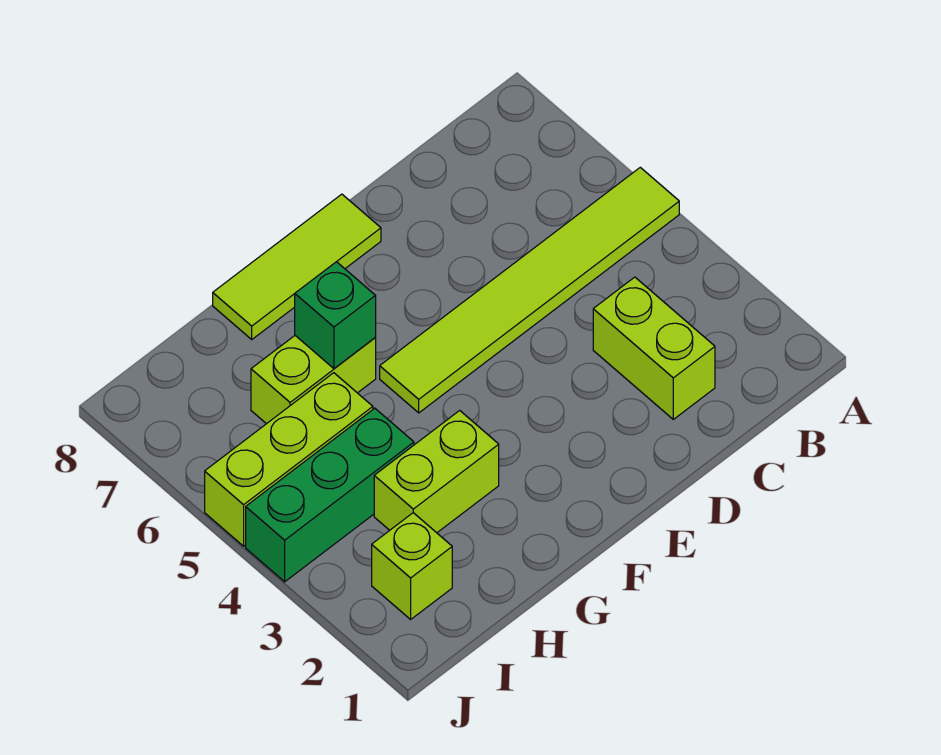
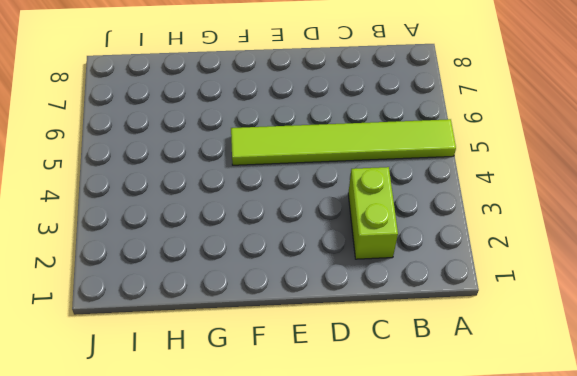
none -> lime 1x3 tile [213,194,381,339]
none -> lime 1x2 brick [374,410,499,533]

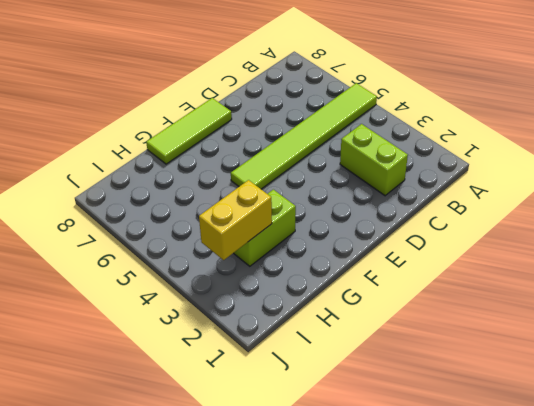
yellow 1x2 brick [199,180,272,260] -> none
none -> lime 1x2 brick [251,336,376,424]
none -> green 1x3 brick [246,408,414,582]

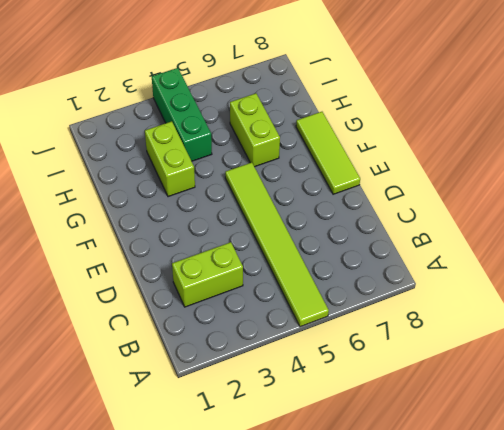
none -> lime 1x3 brick [205,373,373,546]
none -> lime 1x1 brick [372,513,452,619]

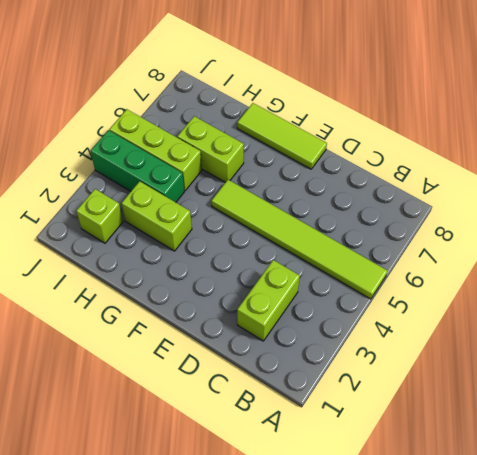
none -> green 1x1 brick [295,262,376,369]

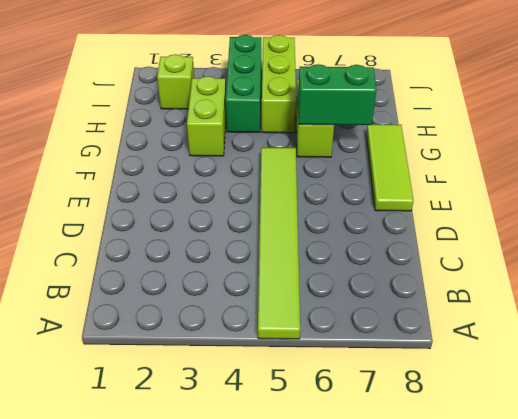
green 1x2 brick [298,64,377,125] -> green 1x1 brick [295,262,376,369]
none -> lime 1x2 brick [593,277,715,419]

